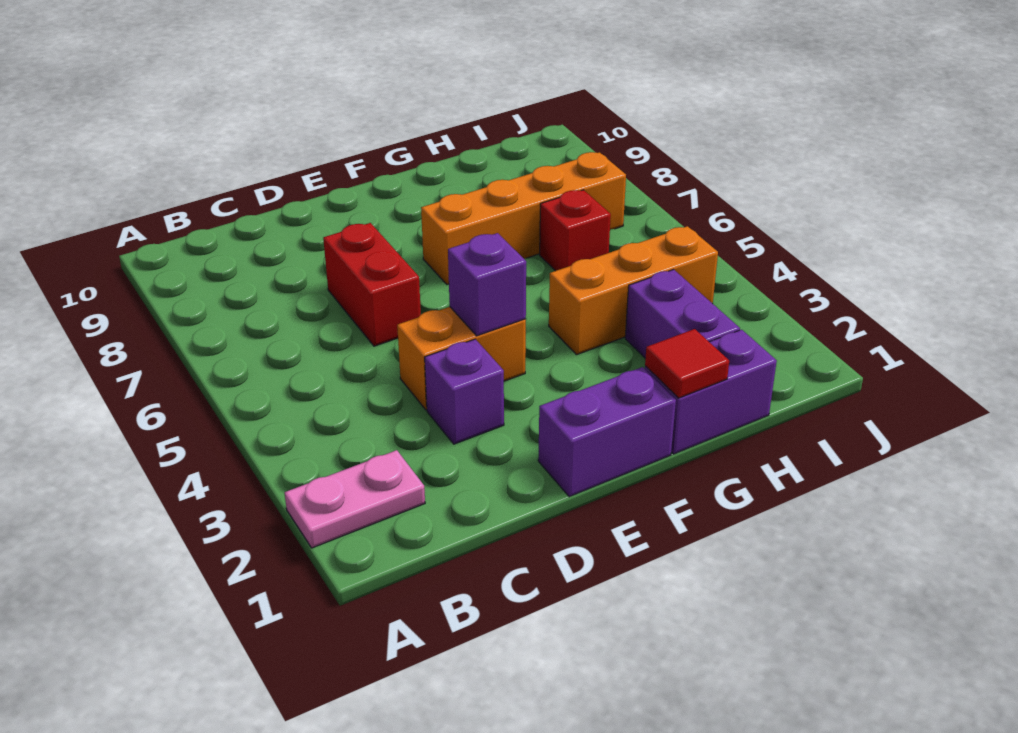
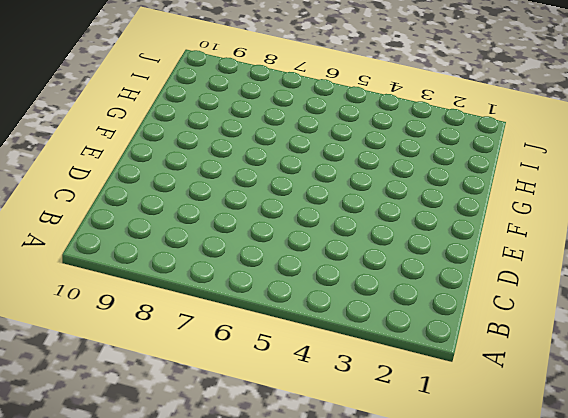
none -> pink 1x2 plate [285,450,425,548]
none -> purple 1x1 brick [425,339,504,444]
none -> orange 1x2 brick [397,307,526,410]

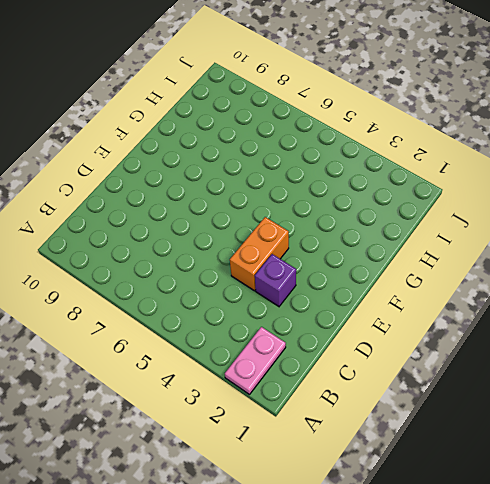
none -> red 1x2 brick [323,223,421,346]
none -> purple 1x2 brick [538,367,676,497]
none -> orange 1x4 brick [421,152,626,284]

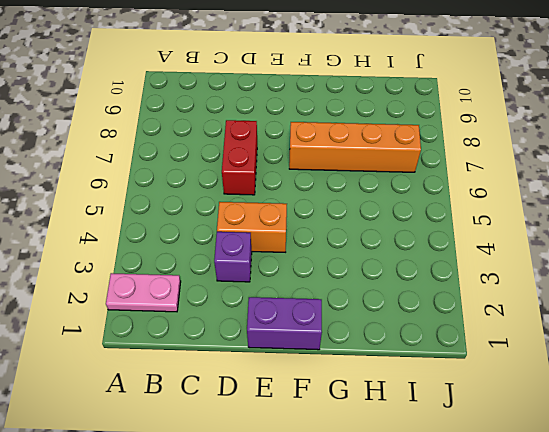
none -> purple 1x2 brick [645,330,777,454]
none -> orange 1x3 brick [549,226,718,355]
none -> purple 1x2 brick [625,270,740,358]

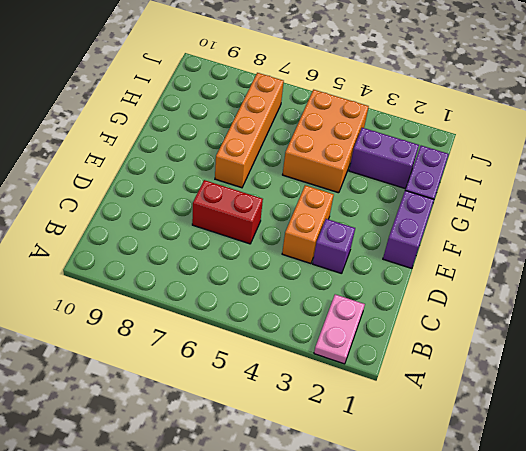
orange 2x3 brick [283,90,369,193] -> orange 1x3 brick [549,226,718,355]
none -> red 1x1 brick [540,190,611,271]
none -> purple 1x1 brick [448,233,526,336]
none -> red 1x1 tile [645,329,729,398]

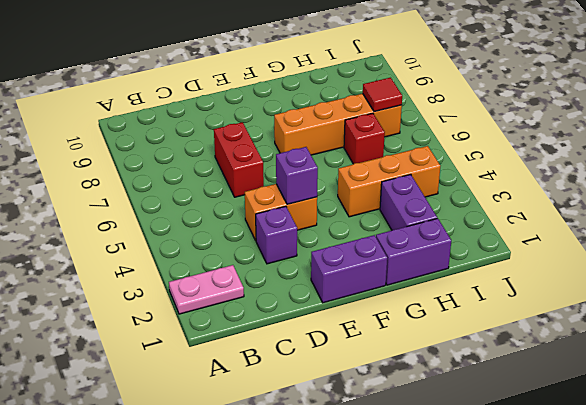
red 1x1 tile [363,78,402,112] -> red 1x1 tile moved to [645,329,729,398]

